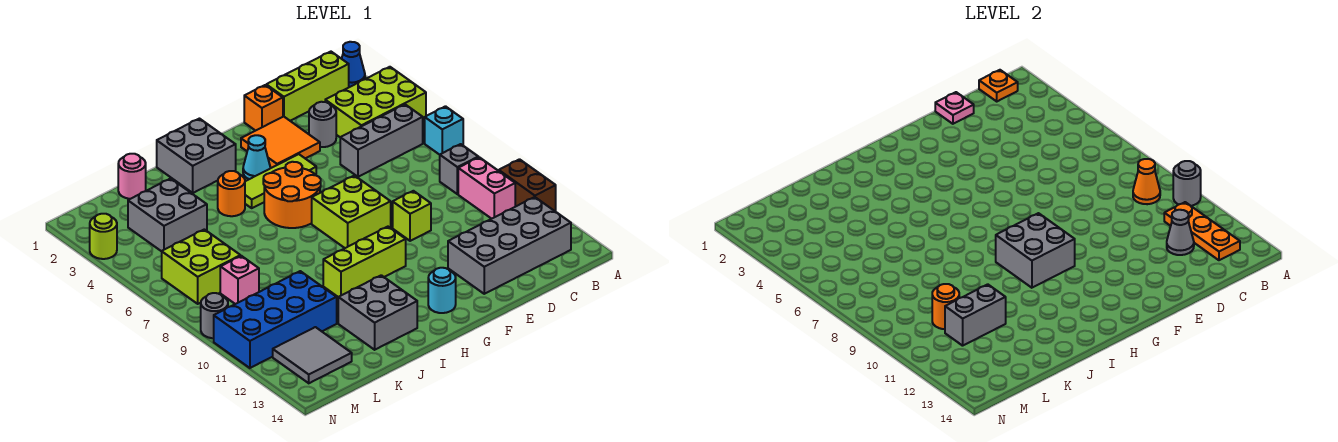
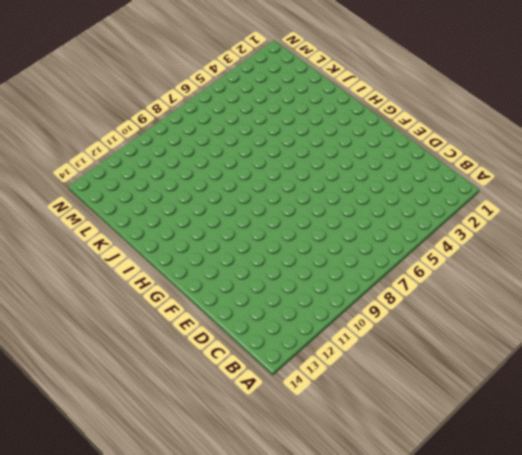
none -> blue 1x1 cone [342,42,365,87]
none -> lime 2x3 brick [325,67,426,137]
none -> cyan 1x1 brick [425,106,463,155]
none -> brown 1x2 brick [499,159,556,212]

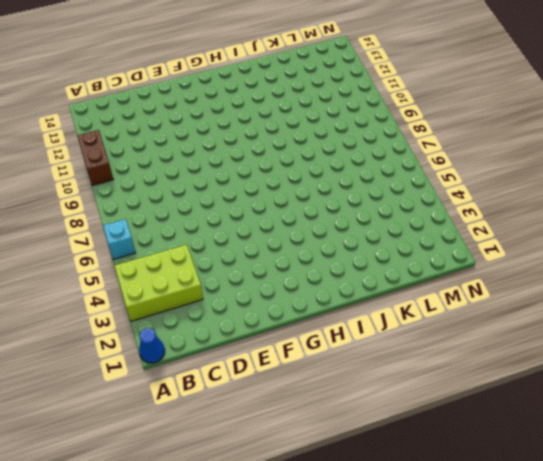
none -> lime 1x3 brick [266,52,349,121]
none -> grey 1x3 brick [340,105,423,177]
none -> grey 1x1 brick [440,144,478,194]
none -> pink 1x2 brick [458,157,515,219]

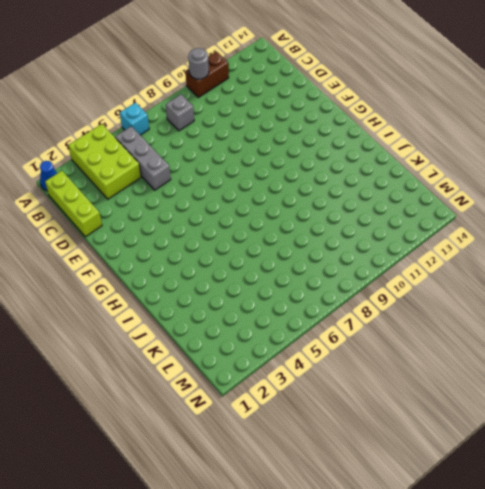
none -> pink 1x2 brick [458,157,515,219]
none -> grey 2x4 brick [448,197,571,294]
none -> grey 1x1 round brick [309,102,336,147]
none -> orange 1x1 brick [244,85,283,131]

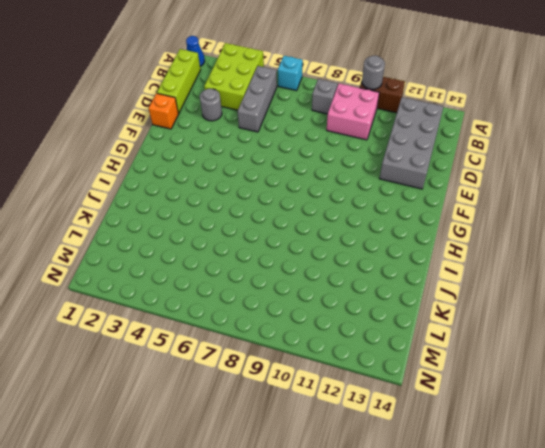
pink 2x2 brick [327,84,379,140] -> pink 1x2 brick [458,157,515,219]
none -> orange 2x2 tile [241,117,320,168]
none -> lime 1x1 brick [393,191,431,241]
none -> lime 1x3 tile [245,154,316,208]
none -> lime 2x2 brick [312,176,391,248]

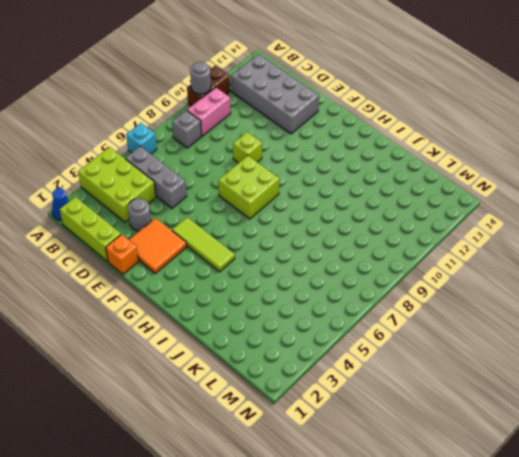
none -> cyan 1x1 cone [243,135,270,179]
none -> orange 2x2 round brick [263,162,321,228]
none -> lime 1x3 brick [323,227,406,297]
none -> cyan 1x1 round brick [428,268,456,313]

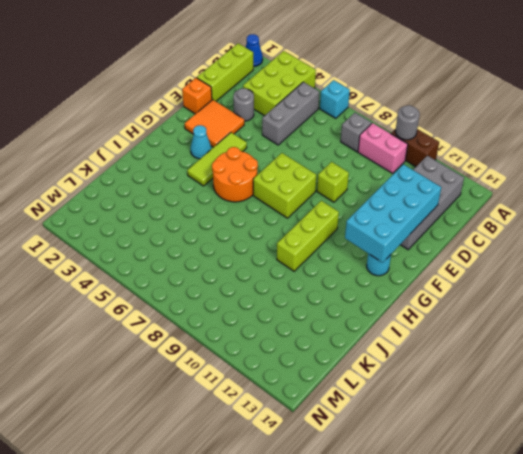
cyan 2x4 brick [345,164,441,263] -> none
none -> grey 2x2 brick [157,119,236,193]
none -> orange 1x1 round brick [218,171,245,216]
none -> grey 2x2 brick [338,275,417,350]
none -> pink 1x1 round brick [118,154,146,199]

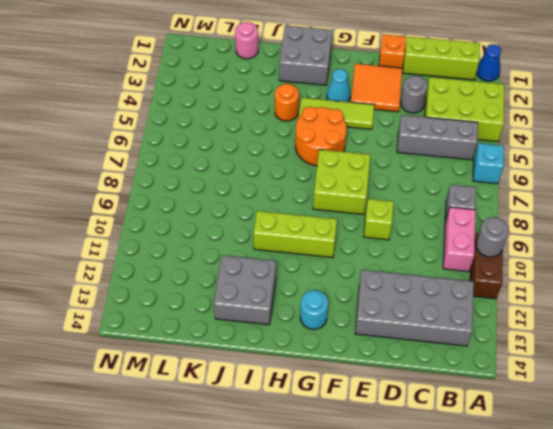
none -> grey 2x2 brick [128,178,207,251]
none -> blue 2x4 brick [214,271,337,368]
none -> lime 2x2 brick [162,229,240,304]
none -> pink 1x1 brick [220,256,259,304]

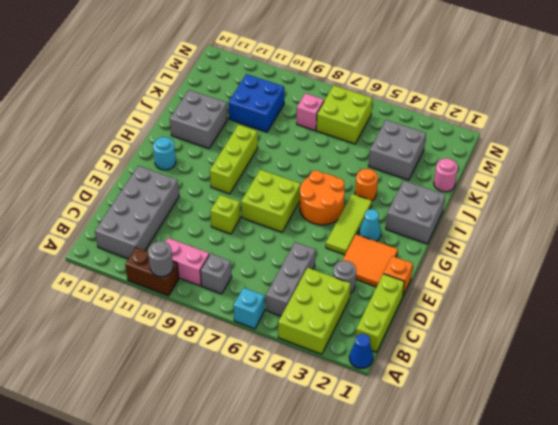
blue 2x2 brick [228,74,284,132] -> blue 2x4 brick [214,271,337,368]
none -> grey 2x2 tile [273,327,352,383]
none -> lime 1x1 round brick [90,214,117,259]
none -> grey 1x1 round brick [201,293,228,338]
none -> orange 1x1 plate [979,70,1018,101]

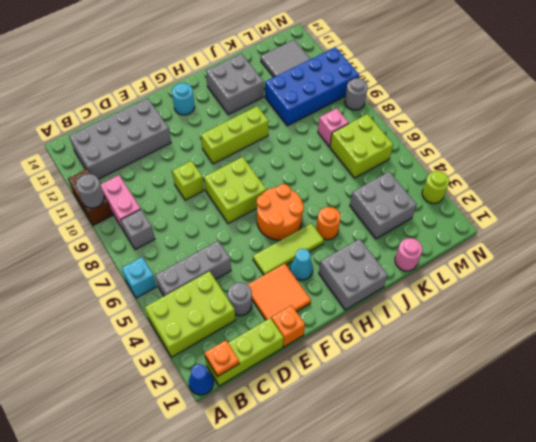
none -> orange 1x1 cone [1133,159,1160,204]
none -> orange 1x3 plate [1164,202,1240,260]
none -> grey 1x1 cone [1167,210,1194,255]
none -> pink 1x1 plate [935,92,974,124]

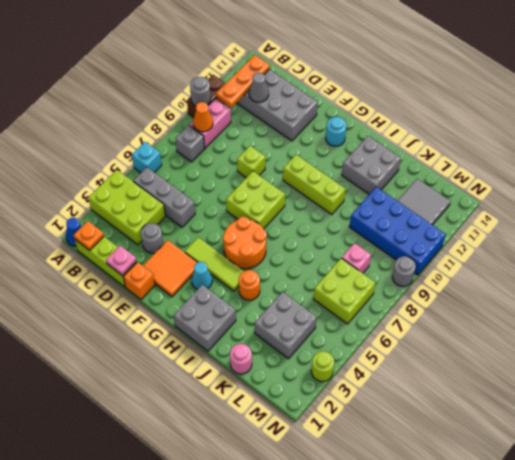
none -> grey 2x2 brick [996,213,1075,288]
none -> grey 1x2 brick [945,284,1006,346]
none -> orange 1x1 round brick [932,284,959,329]

